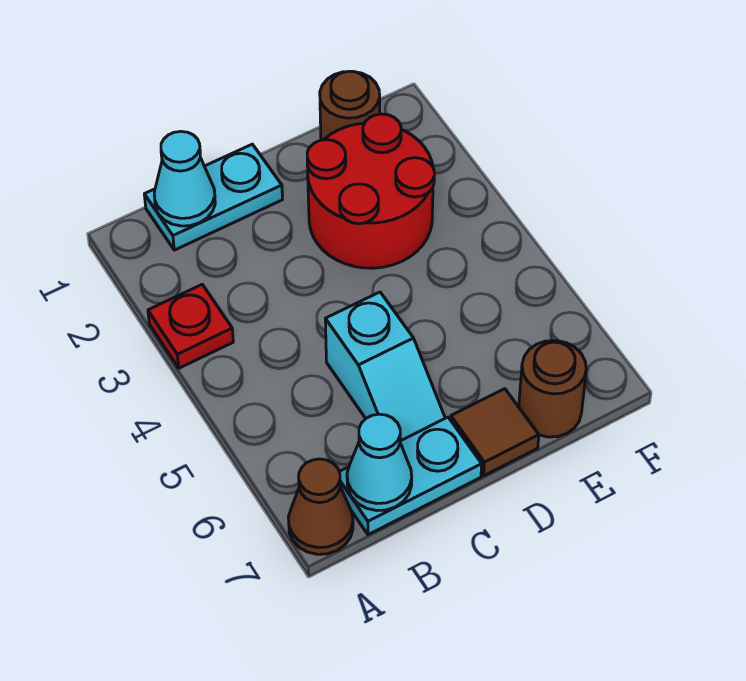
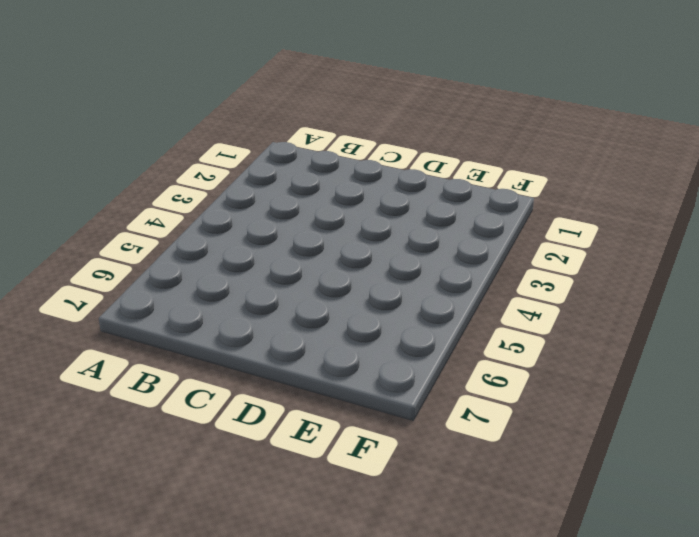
none -> red 1x1 plate [148,284,233,368]
none -> brown 1x1 cone [288,459,353,554]

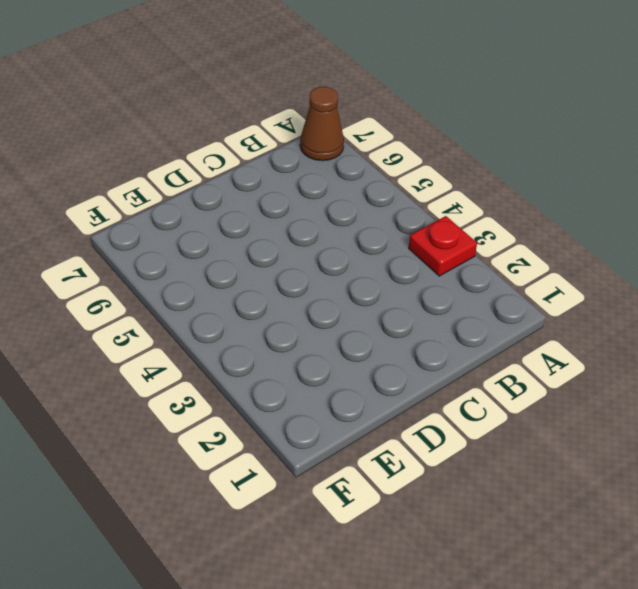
none -> cyan 1x2 plate [144,144,282,250]
none -> cyan 1x2 plate [339,417,482,535]

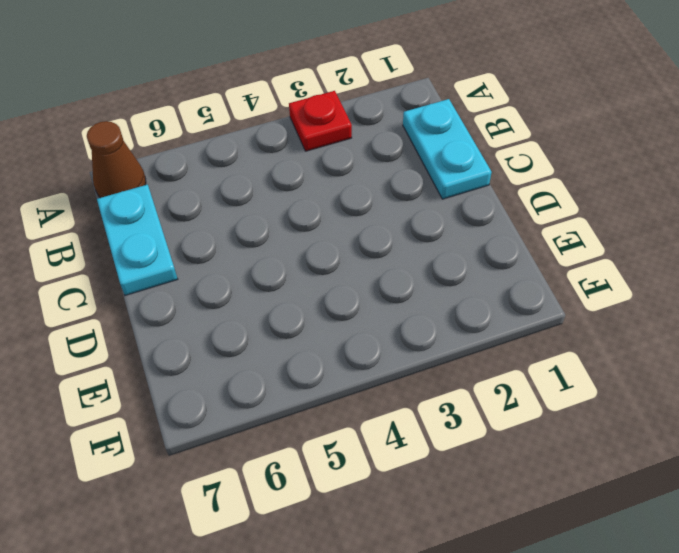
none -> cyan 1x2 slope [325,292,445,441]
none -> red 2x2 round brick [307,114,434,268]

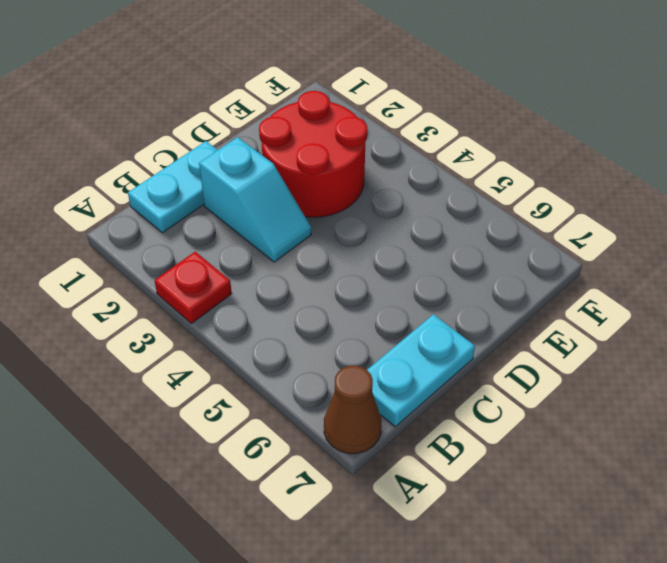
cyan 1x2 slope [199,137,311,262] -> cyan 1x2 slope moved to [325,292,445,441]
none -> brown 1x1 tile [451,389,539,476]
none -> brown 1x1 round brick [320,71,380,140]

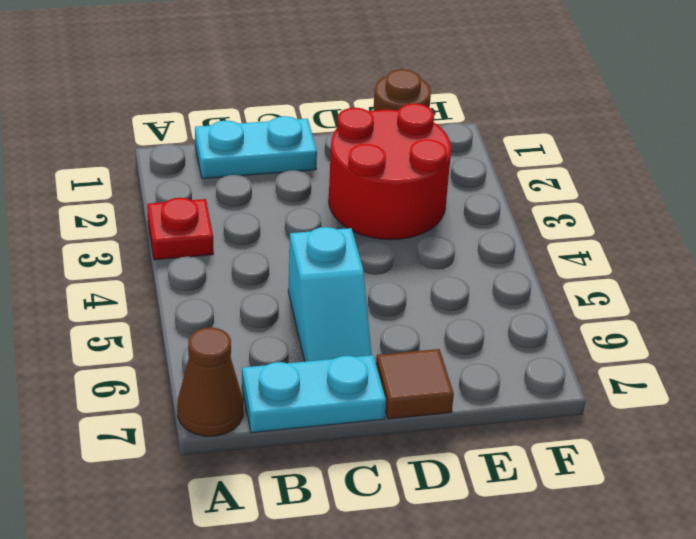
none -> brown 1x1 round brick [519,341,586,437]
none -> cyan 1x1 cone [154,131,215,226]

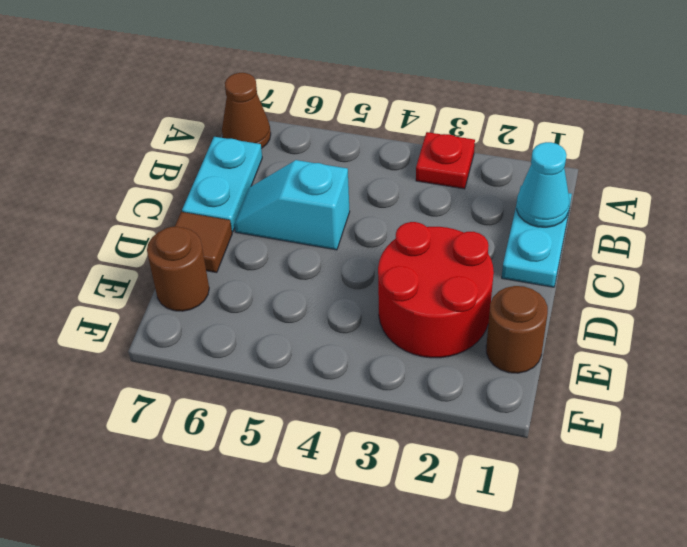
none -> cyan 1x1 cone [347,414,412,511]

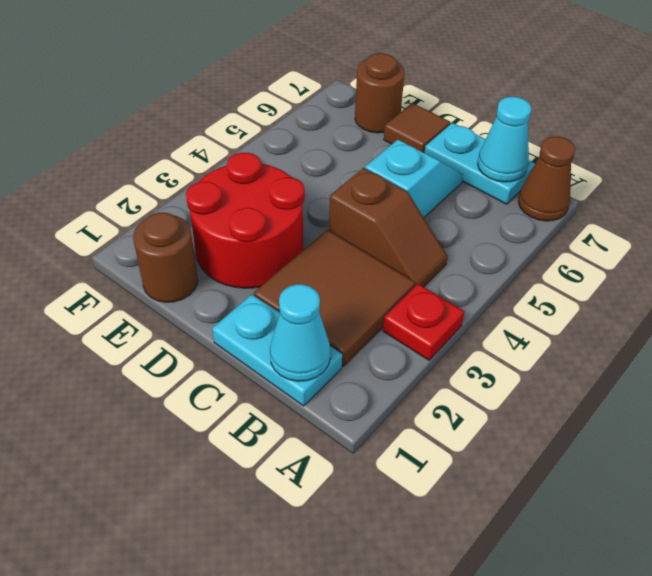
brown 2x2 tile [254,230,416,366] -> none
brown 1x2 slope [329,168,448,287] -> none

